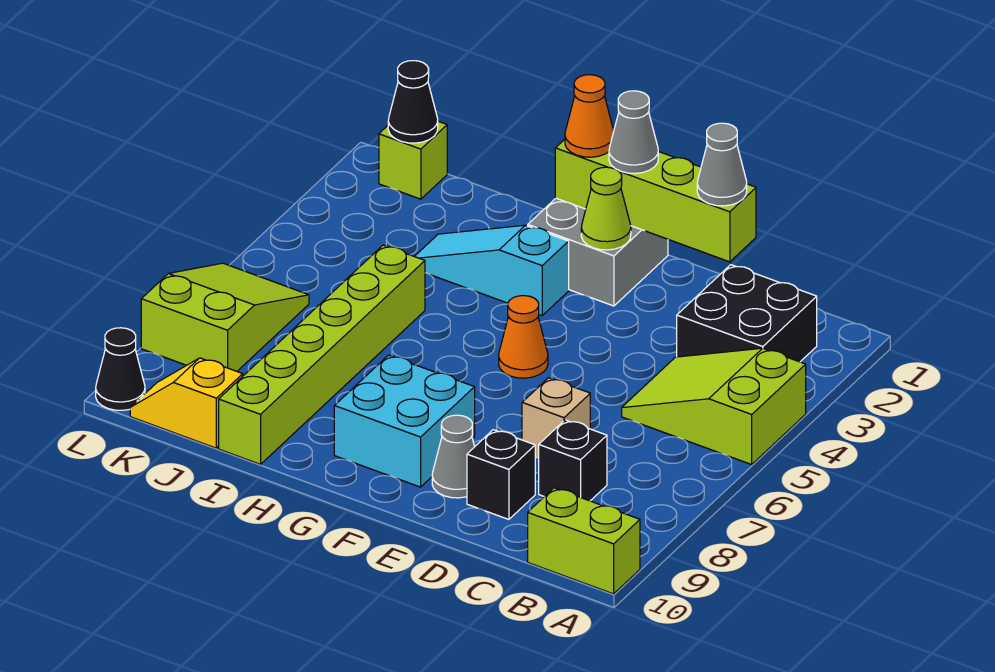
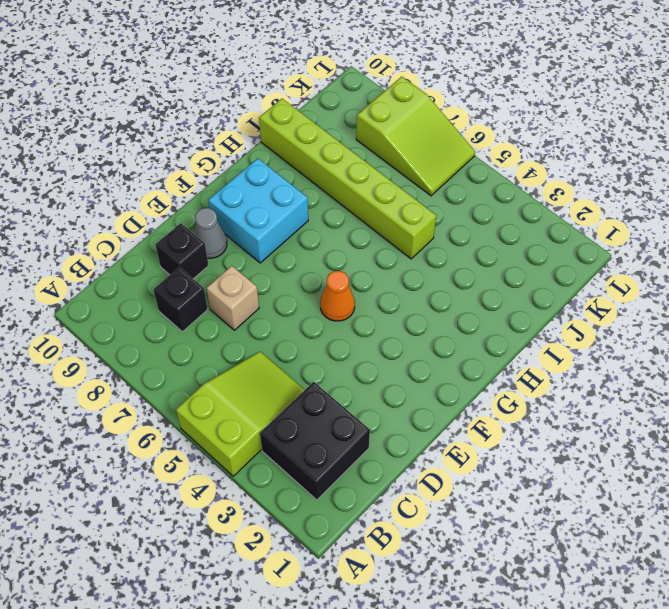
none -> lime 1x2 brick [528,488,640,594]
none -> grey 2x2 brick [528,198,668,306]
none -> cyan 1x3 slope [415,225,569,316]

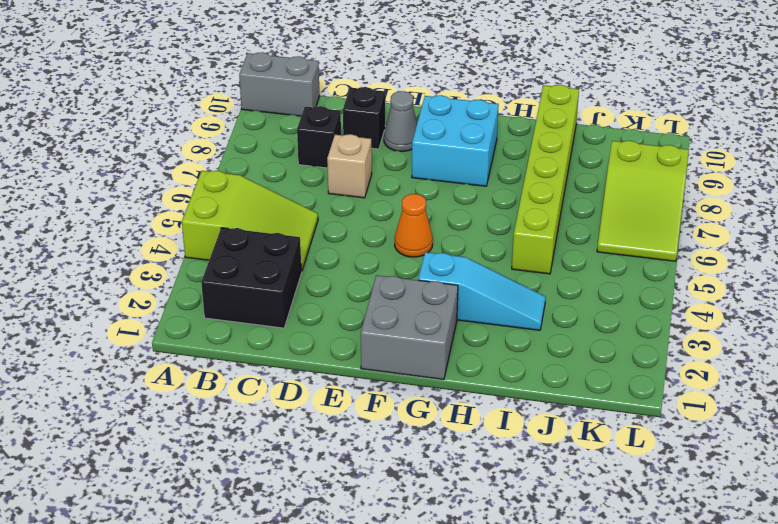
grey 1x2 brick [239,52,320,116] -> lime 1x2 brick [528,488,640,594]
none -> yellow 1x2 slope [130,358,243,448]
none -> lime 1x1 brick [379,121,447,199]
none -> black 1x1 cone [96,328,145,410]

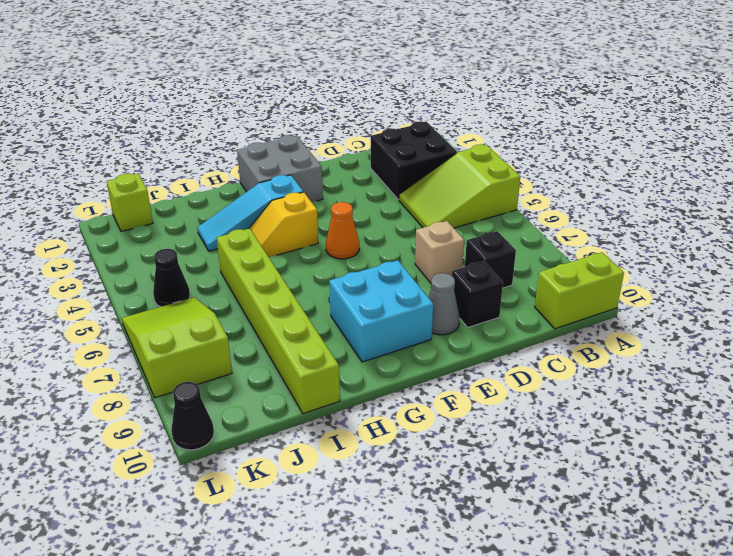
yellow 1x2 slope [250,192,318,257] -> yellow 1x2 slope moved to [130,358,243,448]
black 1x1 cone [153,249,190,307] -> black 1x1 cone moved to [388,61,438,143]
none -> lime 1x4 brick [555,139,756,262]
none -> lime 1x1 cone [581,167,631,250]
none -> grey 1x1 cone [697,123,747,206]

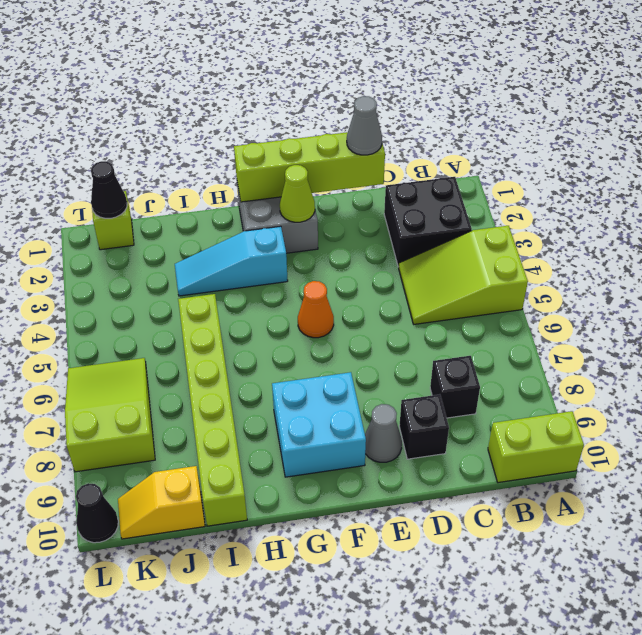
none -> tan 1x1 brick [522,378,590,458]
none -> grey 1x1 cone [609,91,658,174]
none -> orange 1x1 cone [565,75,614,157]

